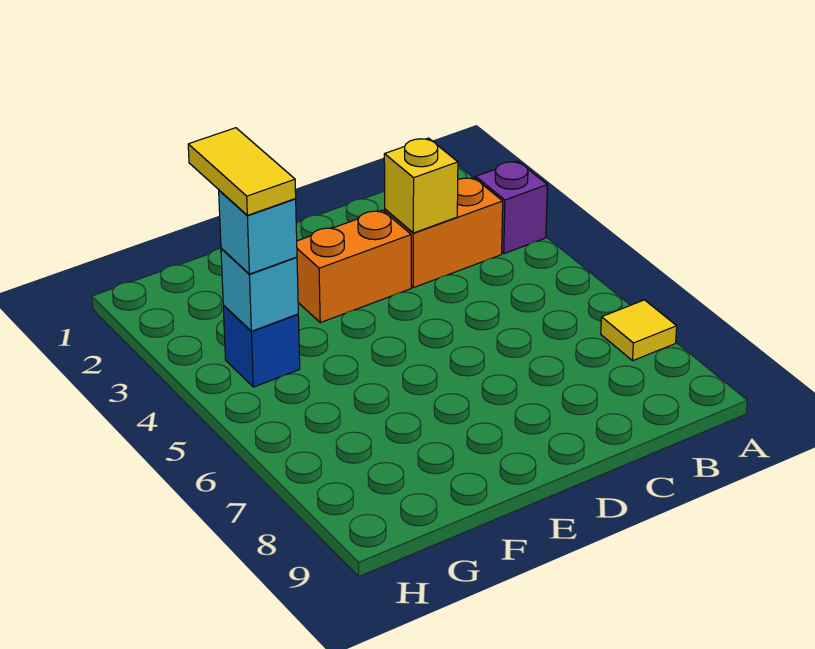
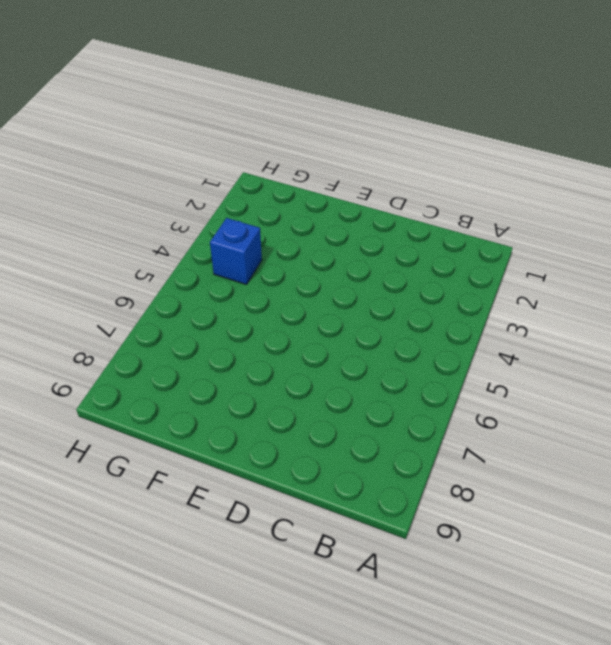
none -> purple 1x1 brick [476,161,547,254]
none -> yellow 1x1 tile [601,300,677,361]

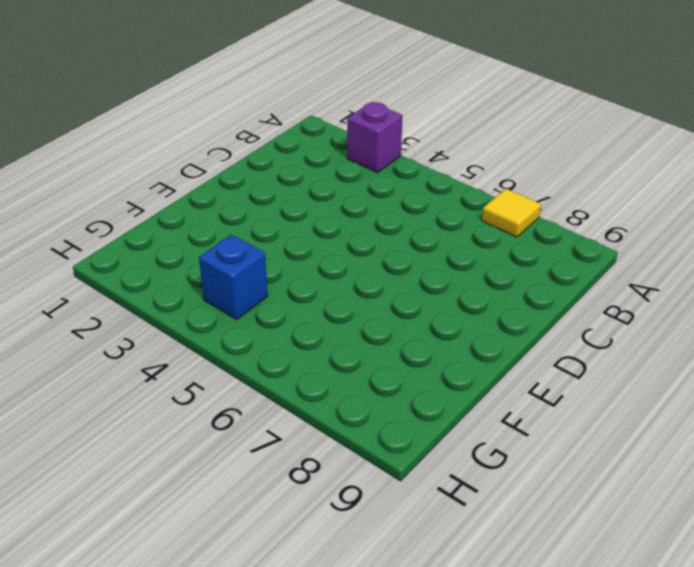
none -> orange 1x2 brick [385,177,503,288]
none -> orange 1x2 brick [297,210,411,323]

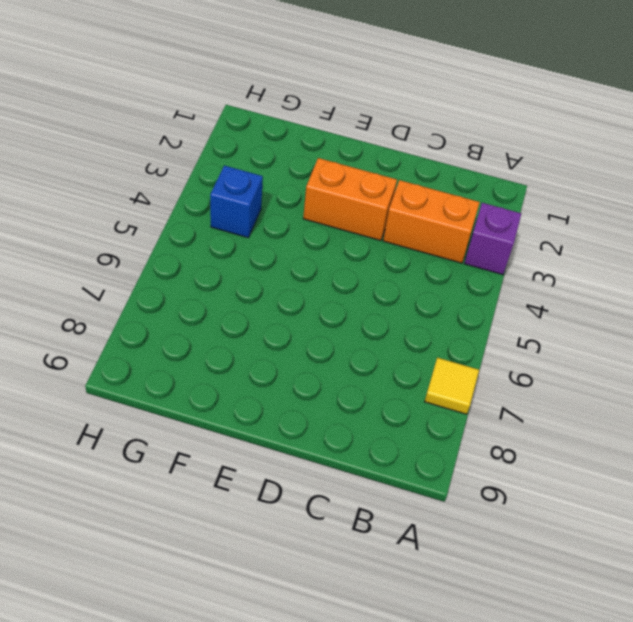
none -> yellow 1x1 brick [384,138,458,233]
none -> cyan 1x1 brick [221,248,298,331]

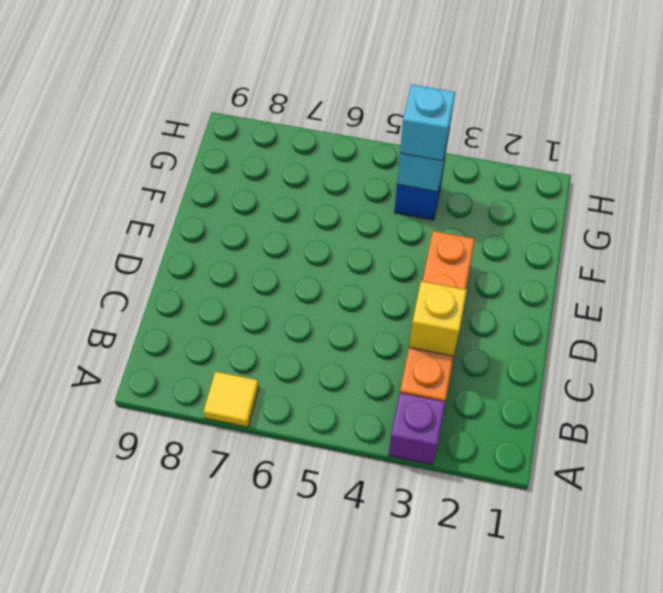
none -> yellow 1x2 tile [188,128,296,215]

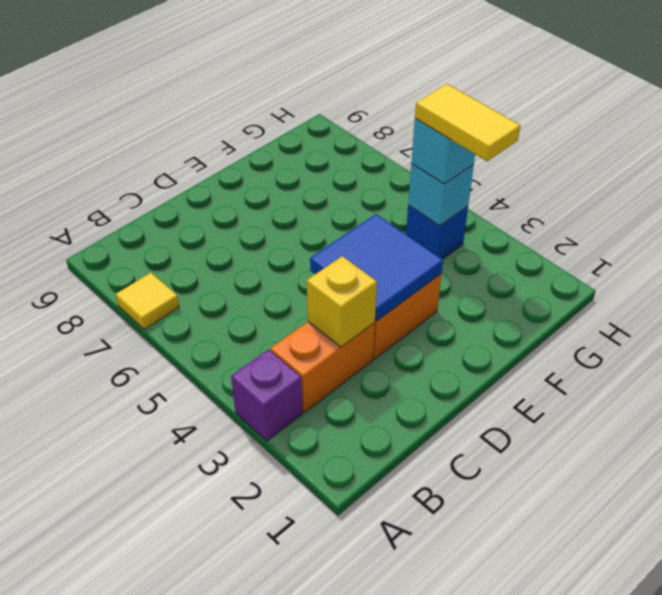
blue 2x2 tile [310,214,443,321] -> none

